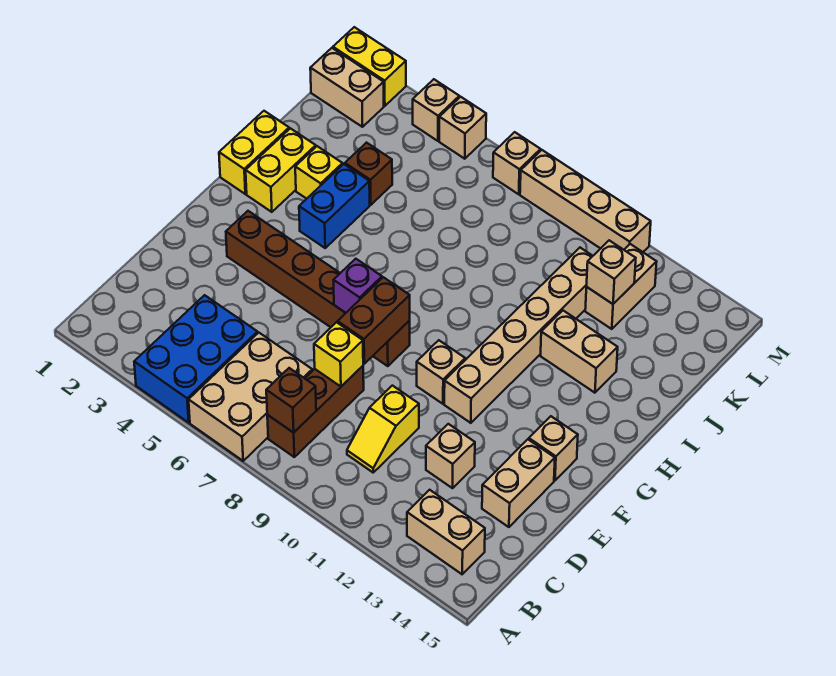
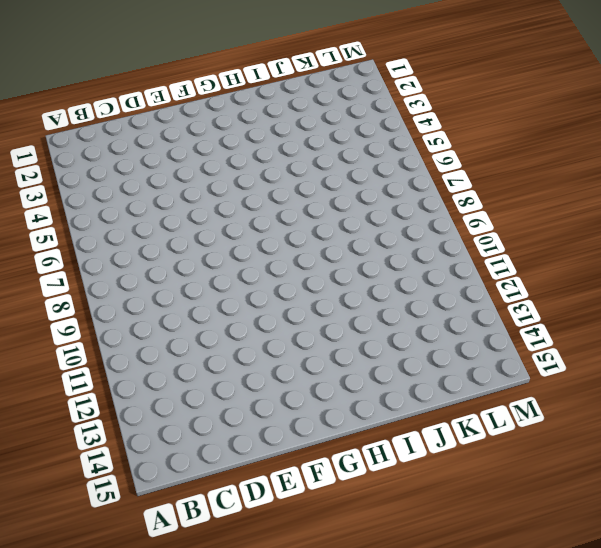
none -> blue 2x3 brick [134,295,258,423]
none -> tan 2x3 brick [189,333,312,461]
none -> brown 1x3 brick [267,366,364,457]

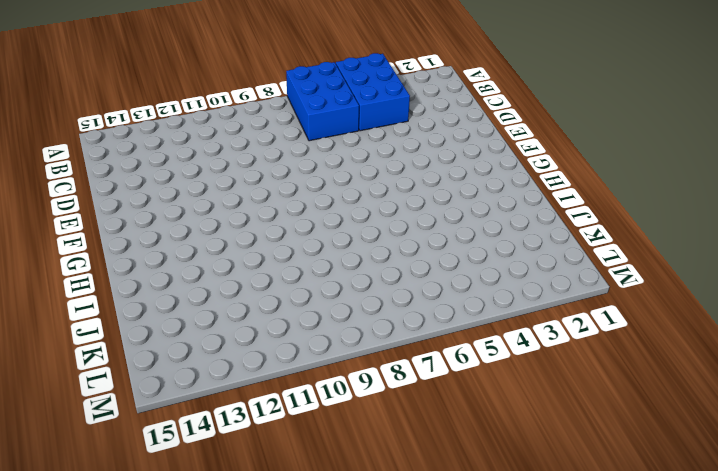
blue 2x3 brick [286,62,359,141] -> tan 2x3 brick [189,333,312,461]
none -> brown 1x3 brick [267,366,364,457]
none -> tan 1x2 brick [407,490,485,574]
none -> yellow 1x2 slope [347,386,419,472]

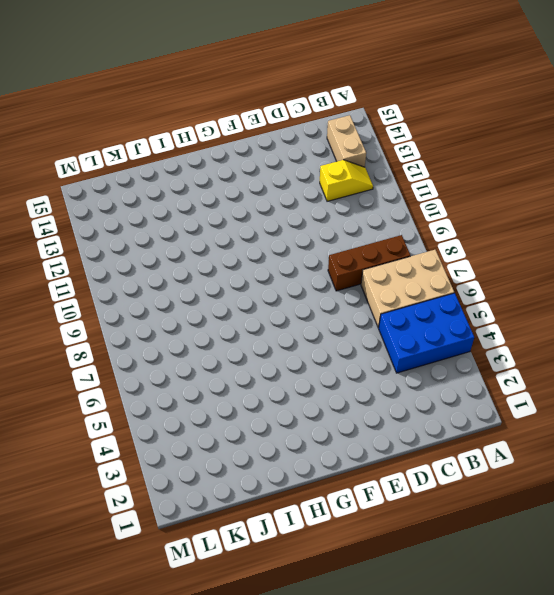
yellow 1x2 slope [320,160,373,201] -> yellow 1x2 slope moved to [347,386,419,472]
none -> tan 1x1 brick [426,424,475,488]
none -> tan 1x2 brick [482,439,555,527]
none -> brown 1x6 brick [226,211,410,366]

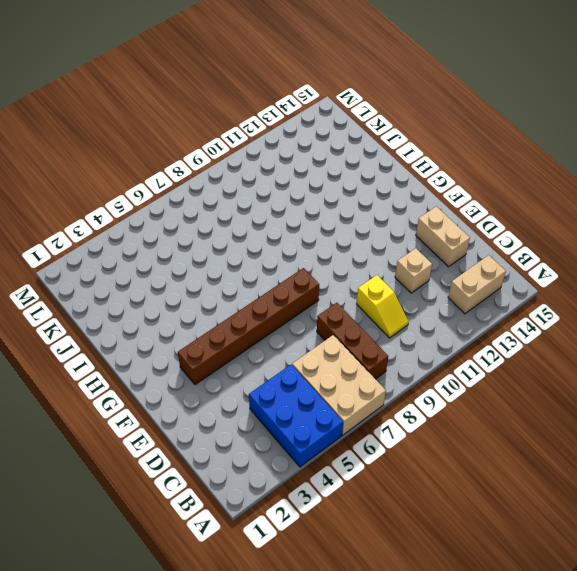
none -> tan 1x1 brick [417,340,465,404]
none -> tan 1x6 brick [444,248,592,423]
none -> tan 1x1 brick [529,416,578,480]

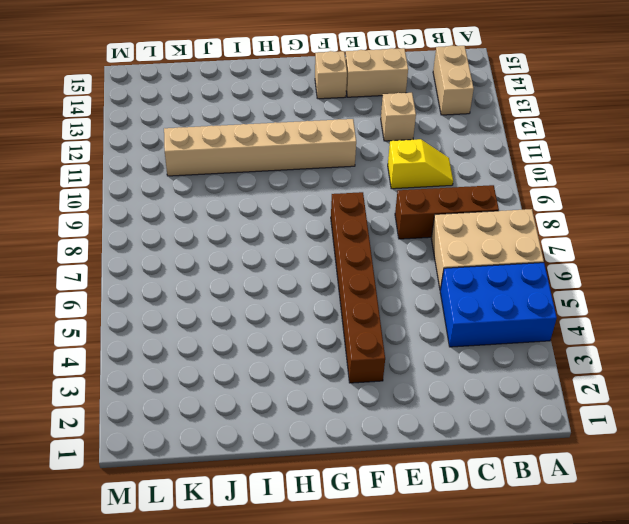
none -> tan 1x1 brick [417,340,465,404]
none -> yellow 1x2 brick [219,111,289,194]
none -> yellow 1x2 brick [246,128,316,212]

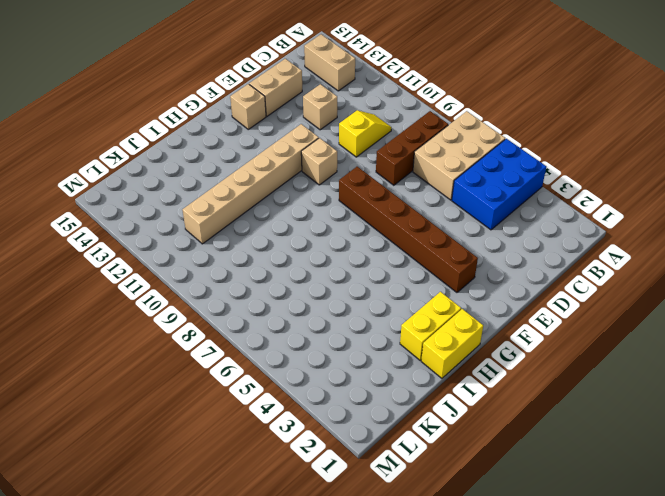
none -> blue 1x2 brick [299,164,370,248]
none -> yellow 1x1 brick [295,146,343,199]
none -> tan 1x2 brick [541,311,618,393]

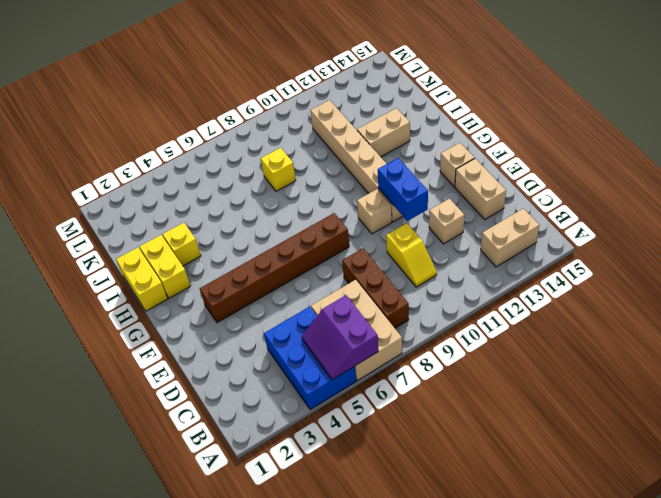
purple 2x2 slope [302,295,378,380] -> none
blue 1x2 brick [378,158,428,221] -> blue 1x2 brick moved to [299,164,370,248]
yellow 1x1 brick [261,148,296,191] -> yellow 1x1 brick moved to [314,322,363,387]
none -> brown 1x1 brick [345,143,392,205]
none -> tan 1x2 brick [585,244,657,329]
none -> tan 1x2 brick [310,48,384,127]

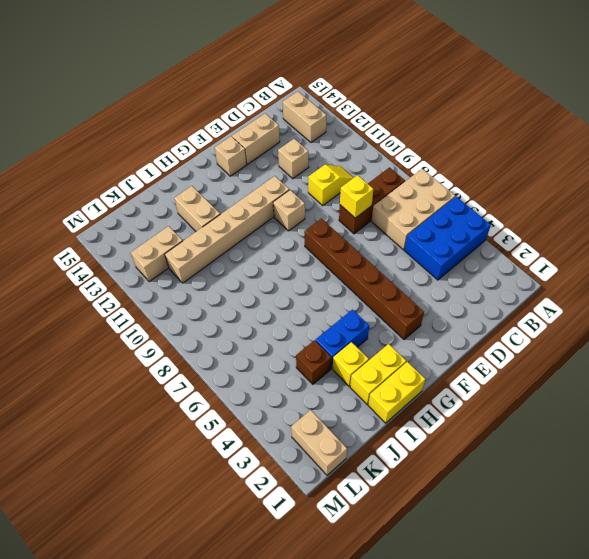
none -> yellow 1x2 brick [333,27,406,106]
none -> tan 1x1 brick [413,79,459,141]
none -> tan 1x1 brick [439,97,486,159]

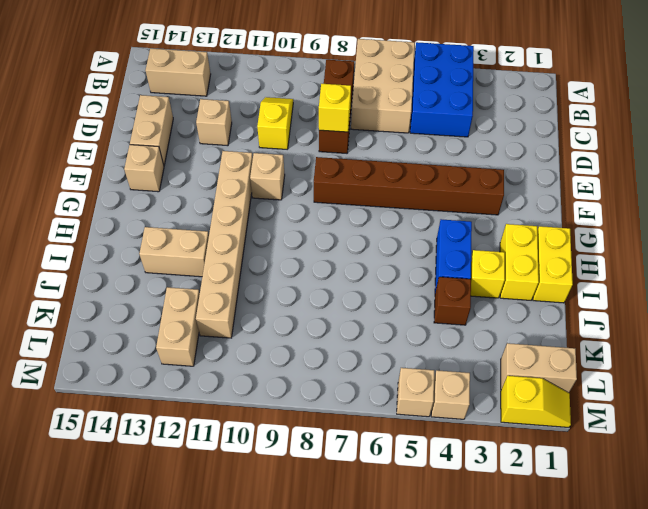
yellow 1x2 slope [501,376,571,427] -> yellow 1x2 brick [333,27,406,106]
none -> tan 1x1 brick [493,132,541,194]
none -> tan 1x4 brick [520,150,651,252]
none -> brown 1x1 brick [266,368,316,433]

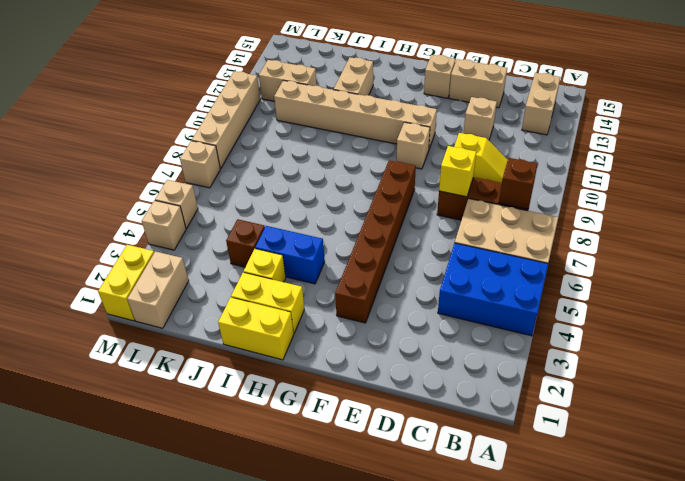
none -> brown 1x2 brick [338,277,410,364]
none -> purple 1x1 brick [334,259,382,313]
none -> tan 1x1 brick [586,240,636,304]

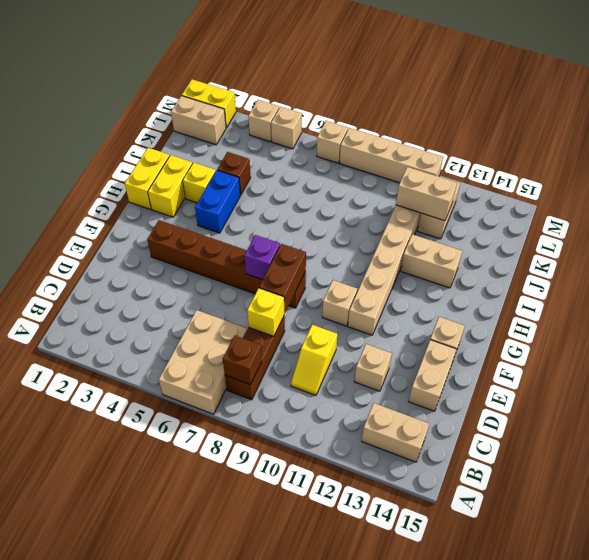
tan 1x2 brick [396,167,457,221] -> tan 1x1 brick [586,240,636,304]
none -> blue 2x3 brick [134,295,258,423]

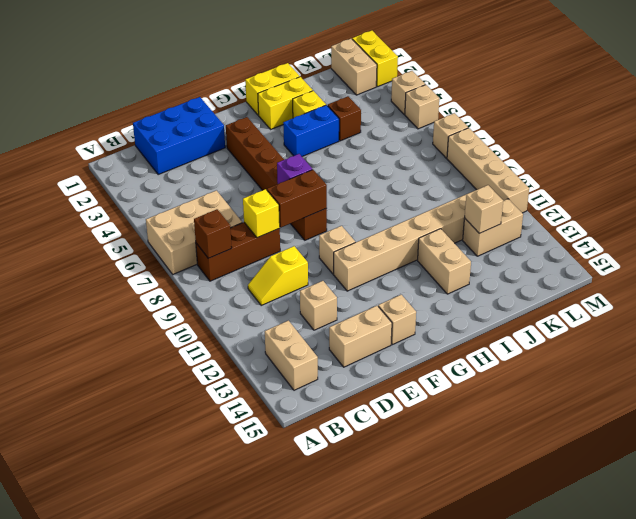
blue 2x3 brick [133,97,225,175] -> blue 2x3 brick moved to [134,295,258,423]

